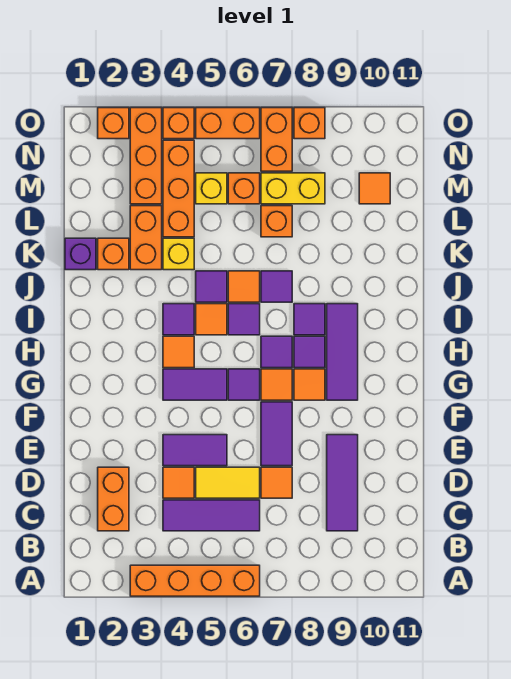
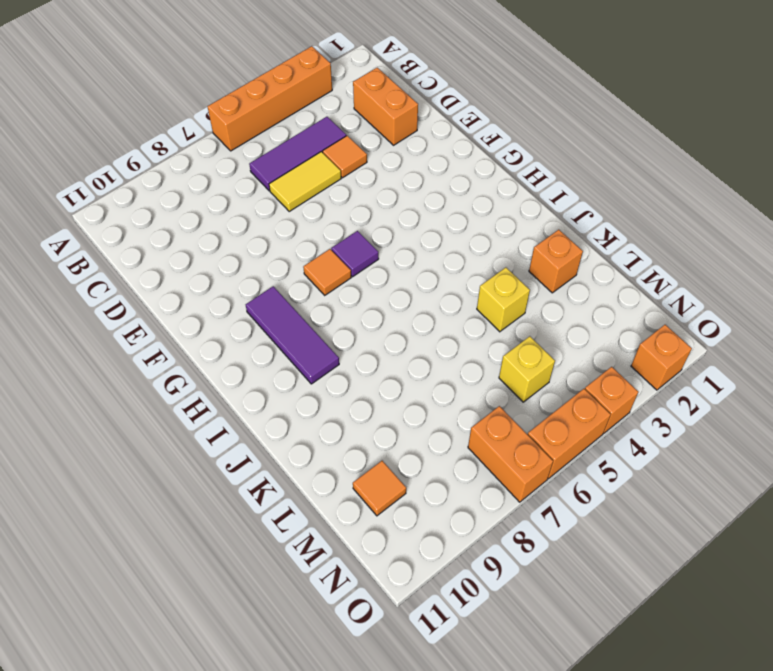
none -> purple 1x3 tile [327,435,358,531]
none -> orange 1x1 tile [261,467,292,498]
none -> purple 1x2 tile [163,435,227,466]
none -> purple 1x2 tile [261,402,292,466]

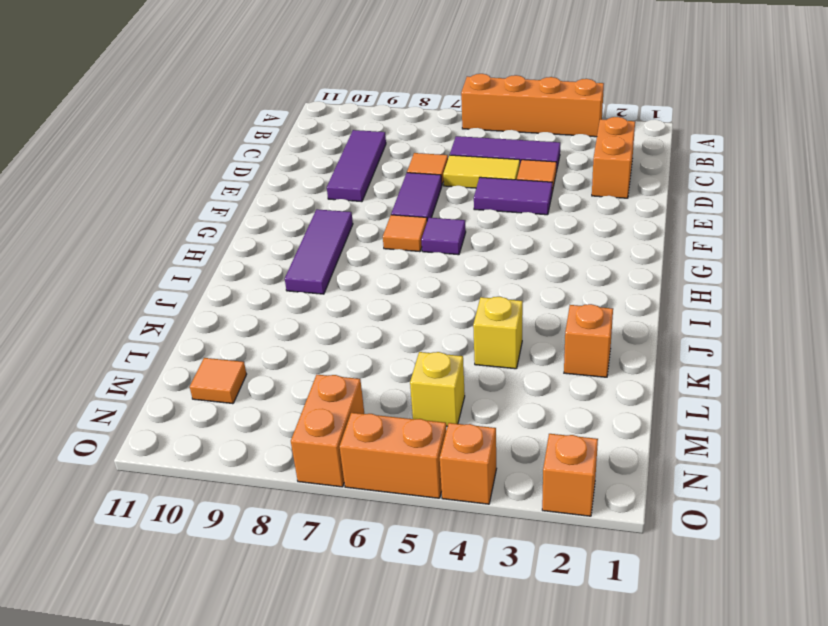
none -> purple 1x2 tile [163,369,227,400]
none -> orange 1x1 tile [294,369,325,400]
none -> orange 1x1 tile [163,336,194,368]
none -> purple 1x1 tile [261,336,292,368]

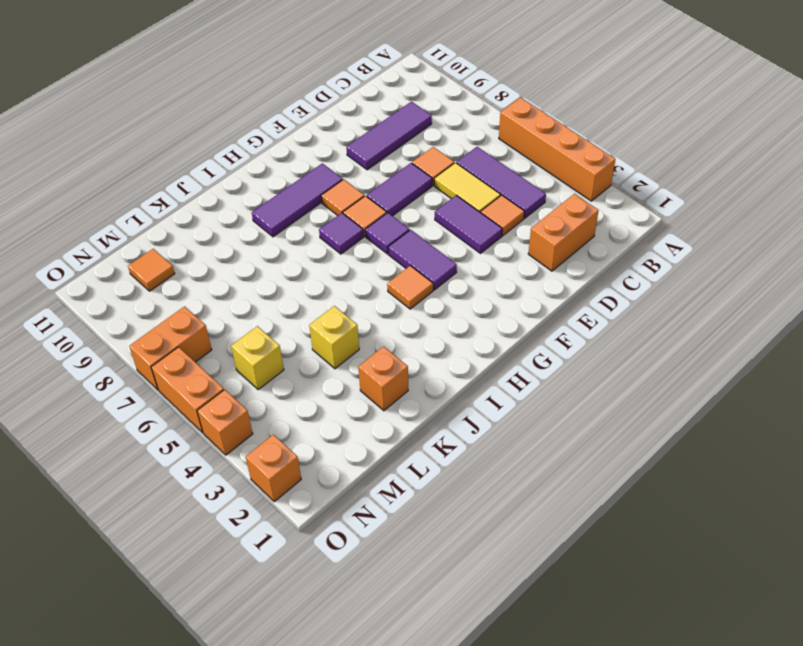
none -> purple 1x1 tile [294,336,325,368]
none -> purple 1x1 tile [163,304,194,335]
none -> orange 1x1 tile [196,304,227,335]
none -> purple 1x1 tile [228,304,260,335]

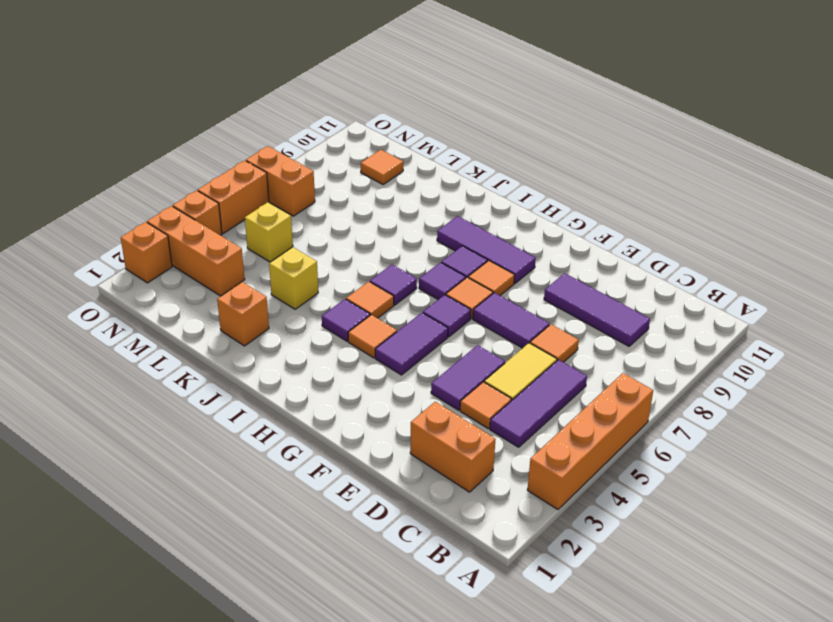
none -> purple 1x1 tile [294,304,325,335]
none -> purple 1x1 tile [196,271,227,302]
none -> orange 1x1 tile [228,271,260,302]
none -> purple 1x1 tile [261,271,292,302]

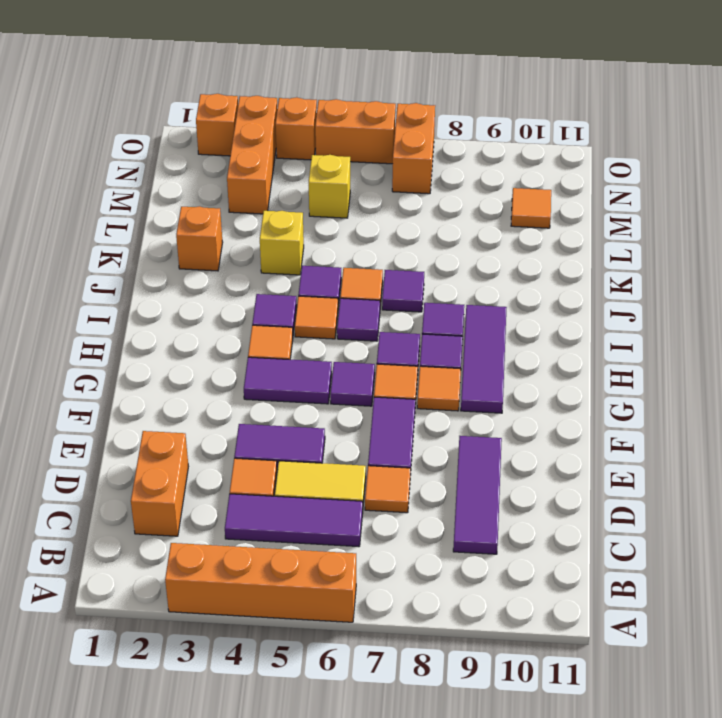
none -> purple 1x1 brick [65,238,96,270]
none -> orange 1x2 brick [130,206,162,270]
none -> orange 1x3 brick [163,140,194,237]
none -> orange 1x1 brick [261,206,292,237]

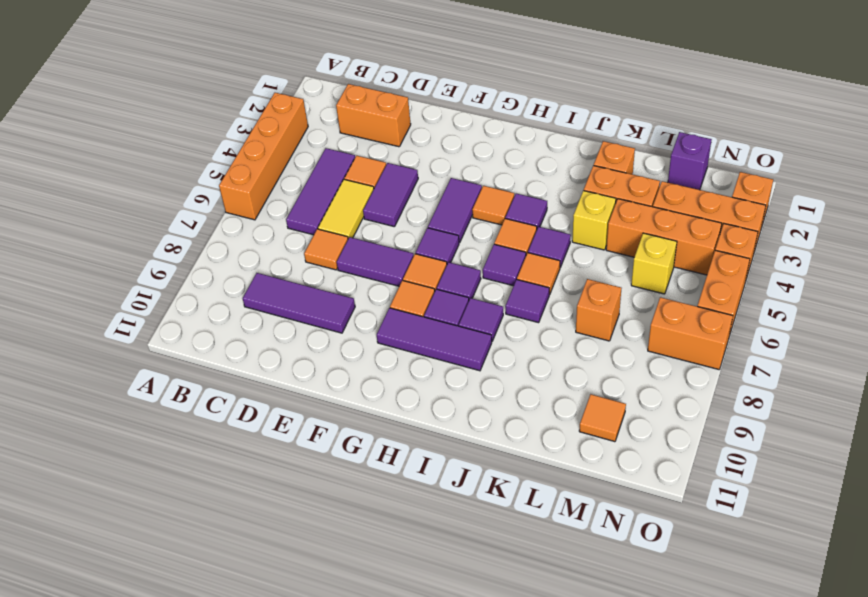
purple 1x1 brick [668,132,712,190] -> purple 1x1 brick moved to [65,238,96,270]
none -> orange 1x1 brick [228,173,260,204]
none -> yellow 1x2 brick [261,173,325,204]
none -> orange 1x1 brick [294,108,325,139]

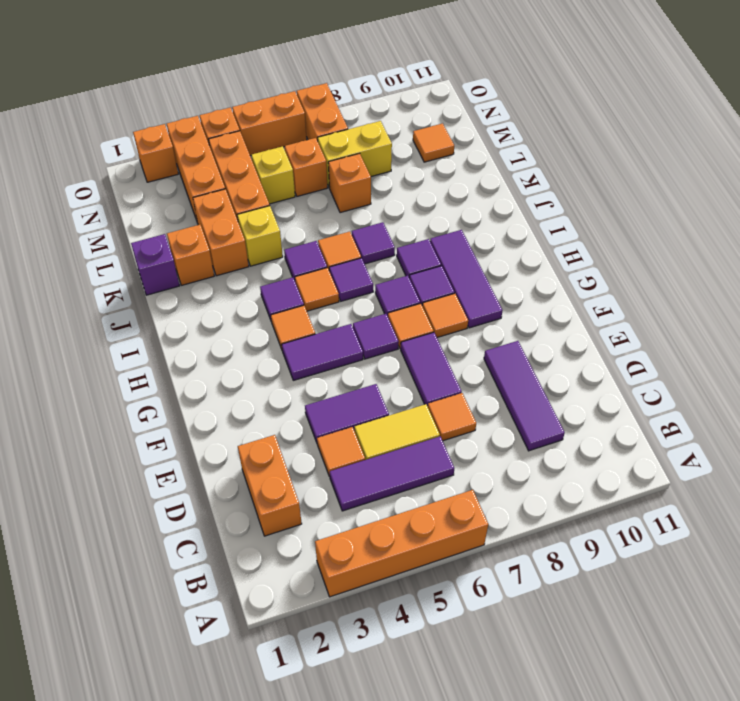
none -> orange 1x1 brick [294,108,325,139]

